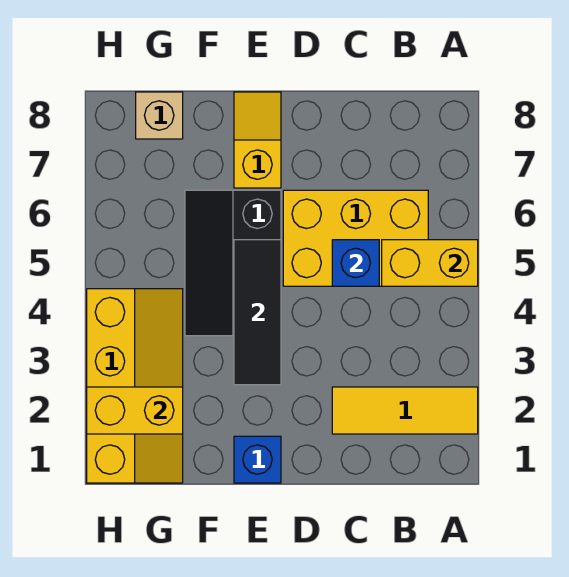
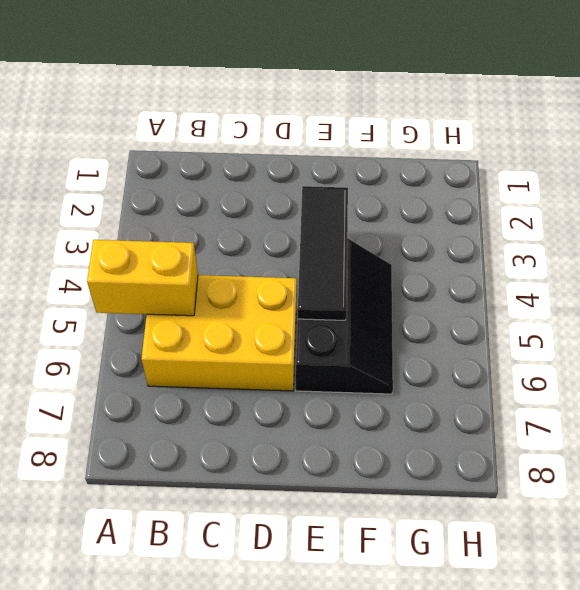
none -> yellow 1x3 tile [332,387,478,434]
none -> blue 1x1 brick [234,436,281,483]

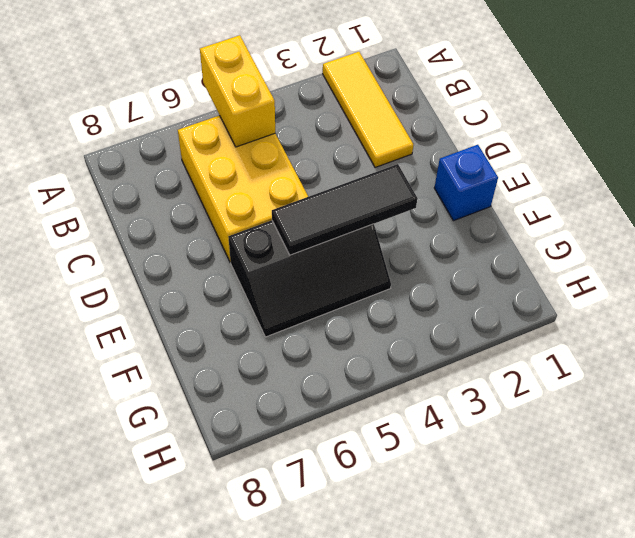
none -> yellow 1x2 slope [234,92,281,188]
none -> yellow 2x4 slope [87,289,183,483]

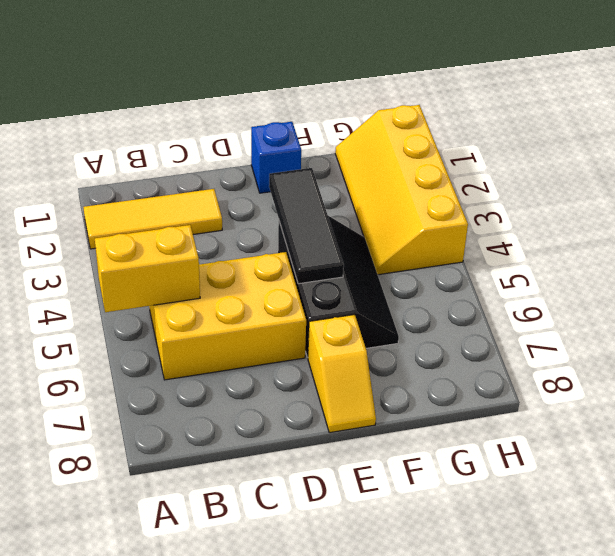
none -> tan 1x1 brick [136,92,183,139]
none -> blue 1x1 brick [332,240,379,286]

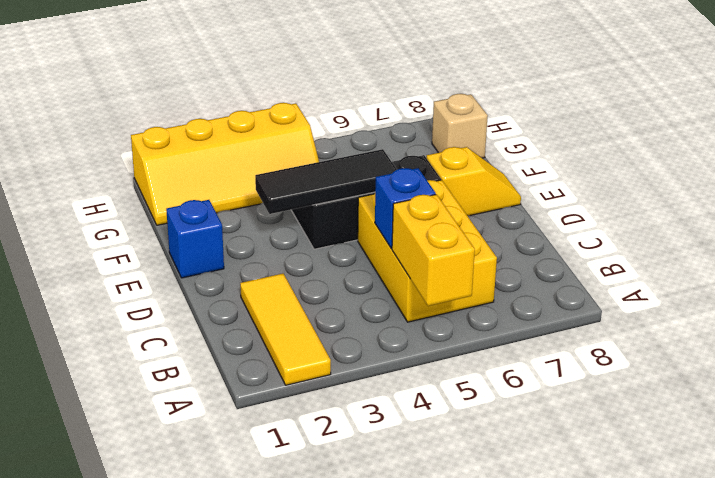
none -> yellow 1x2 brick [87,387,183,434]

